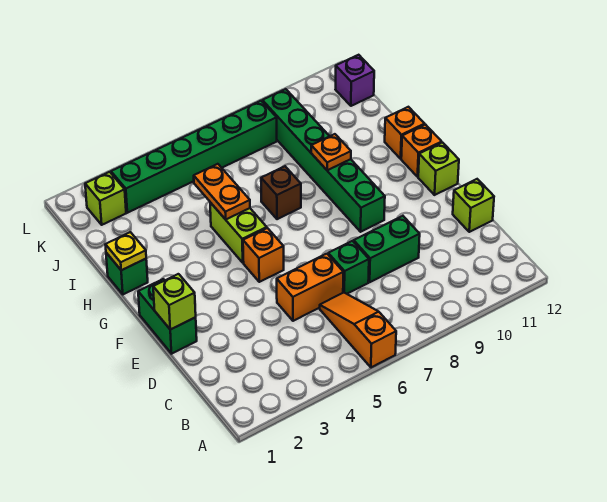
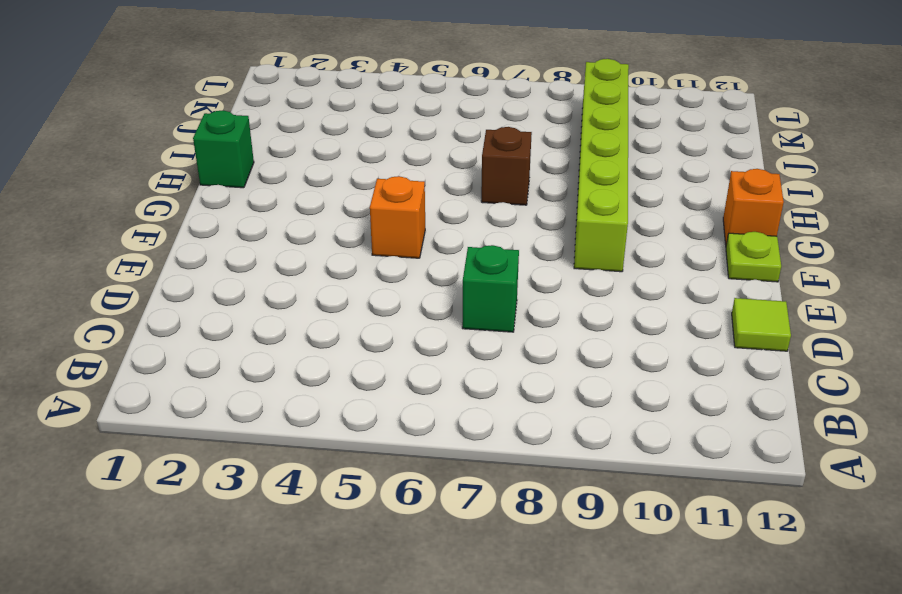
lime 1x1 tile [732,298,791,351] -> lime 1x1 brick [453,179,494,232]
lime 1x6 brick [574,59,629,272] -> green 1x6 brick [262,89,385,232]
lime 1x1 plate [726,232,781,282] -> lime 1x1 brick [418,142,459,195]
none -> orange 1x3 slope [320,293,396,367]
none -> orange 1x2 brick [277,254,343,321]
none -> green 1x2 brick [354,216,420,282]

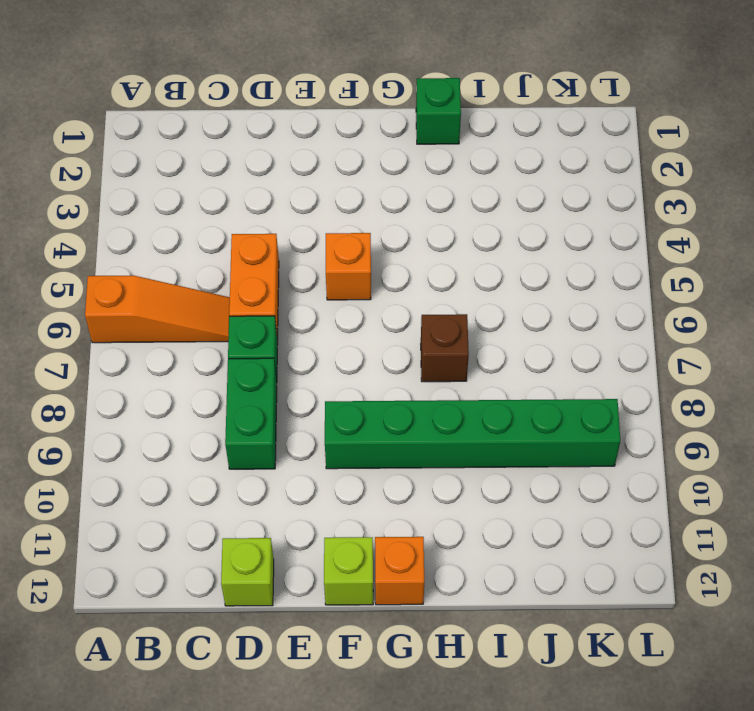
none -> green 1x2 brick [138,279,197,354]
none -> lime 1x2 brick [210,203,267,263]
none -> orange 1x1 brick [385,107,425,159]

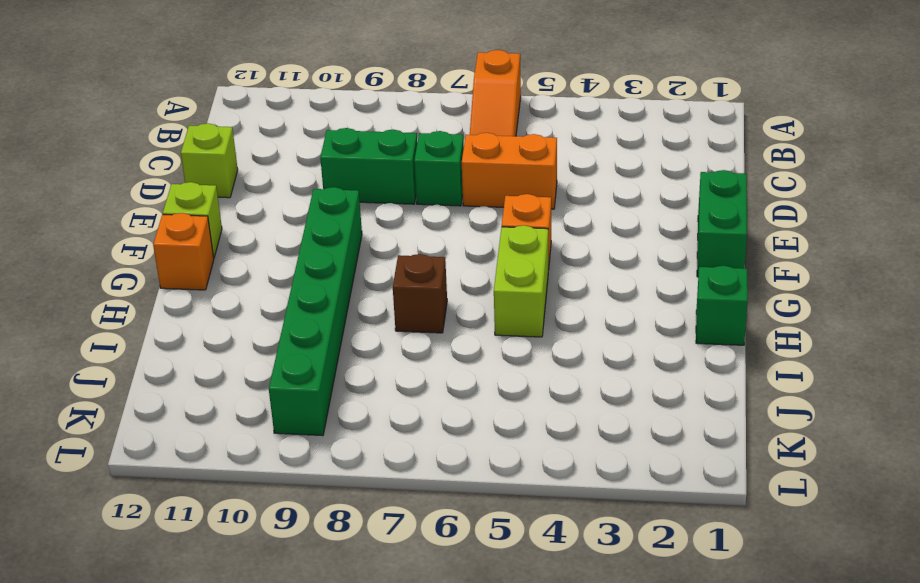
none -> orange 1x1 brick [385,107,425,159]
none -> lime 1x1 brick [85,172,126,225]
none -> green 1x6 brick [111,101,277,213]

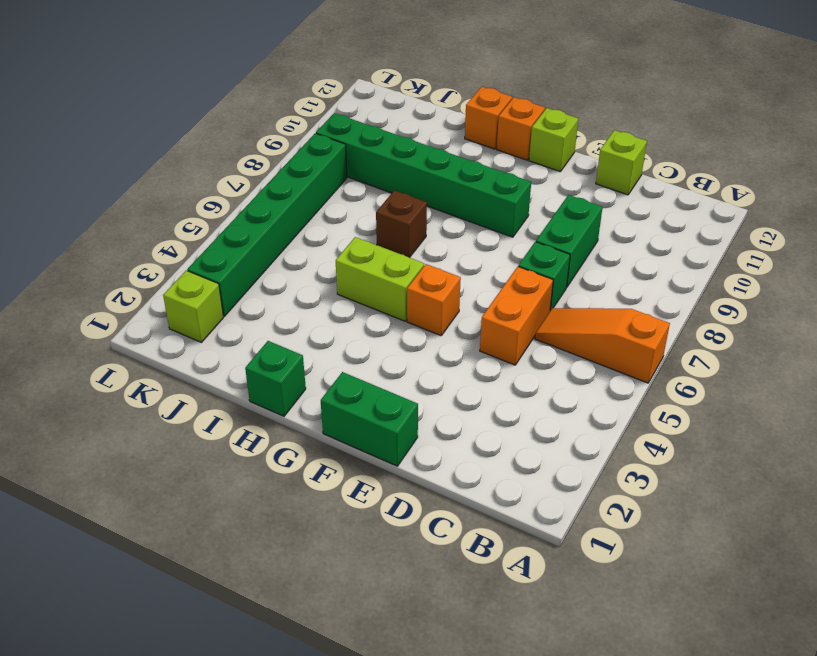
none -> purple 1x1 brick [336,55,374,106]
none -> lime 1x1 brick [153,274,196,330]
none -> yellow 1x1 plate [105,232,146,270]

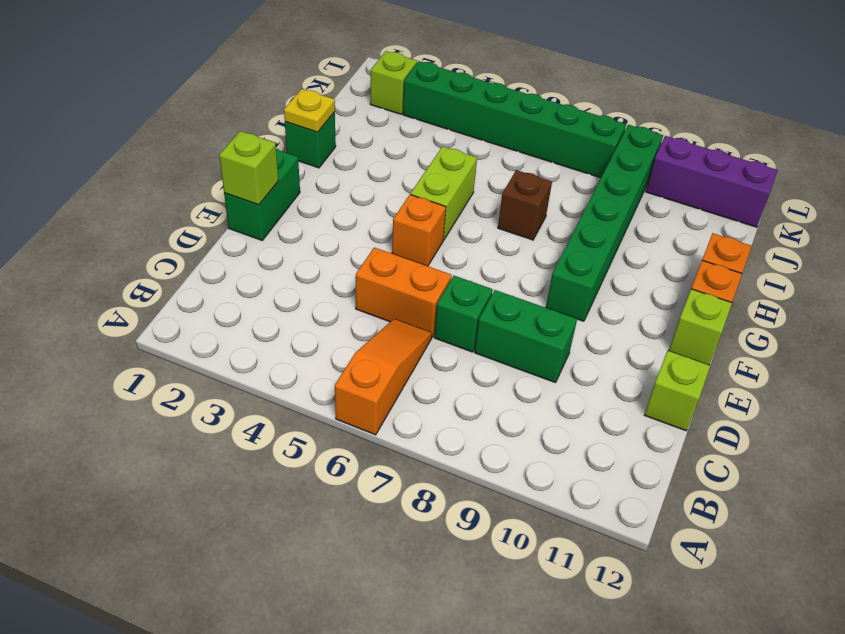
purple 1x3 brick [646,136,778,227] -> purple 1x1 brick [336,55,374,106]
none -> orange 1x2 plate [194,164,250,219]
none -> orange 1x1 plate [311,134,351,170]

